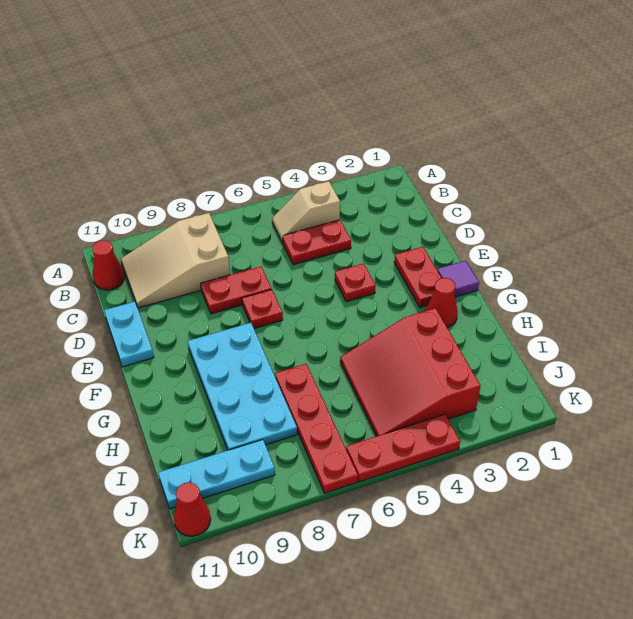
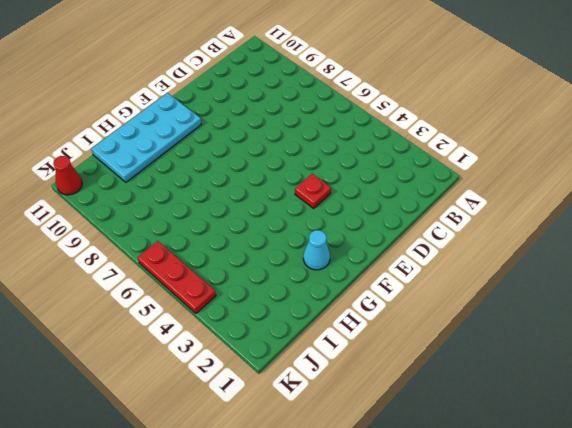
cyan 2x4 plate [91,93,201,182] -> cyan 2x4 plate moved to [188,323,297,450]
cyan 1x1 cone [303,230,330,270] -> red 1x1 cone [426,278,458,328]
none -> tan 1x2 slope [272,181,340,242]
none -> tan 2x3 slope [121,213,230,308]
none -> red 1x1 cone [93,240,124,290]

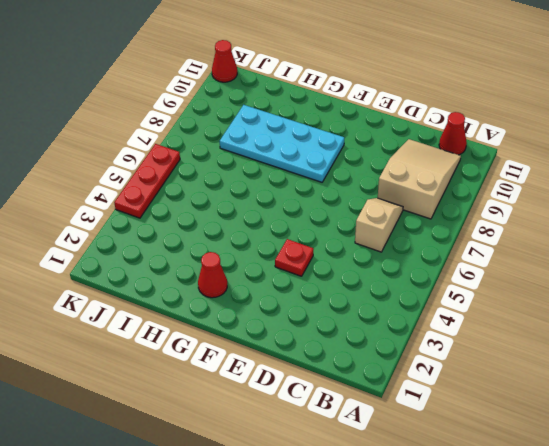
tan 1x2 slope [355,198,403,252] -> tan 1x2 slope moved to [272,181,340,242]
none -> red 1x2 plate [282,220,351,265]
none -> red 1x2 plate [201,267,272,314]
none -> cyan 1x2 plate [104,302,154,367]

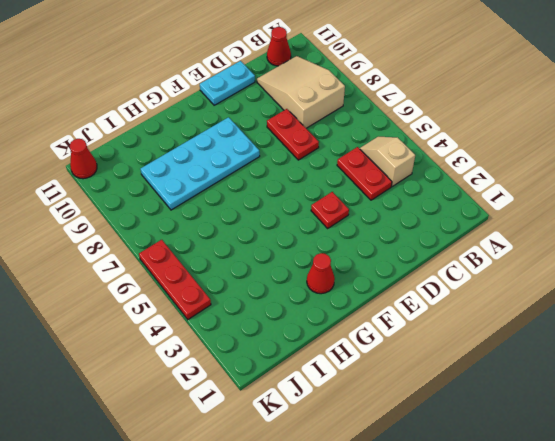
none -> red 1x2 plate [394,247,441,307]
none -> red 1x1 plate [242,290,283,329]
none -> purple 1x1 tile [437,261,479,297]

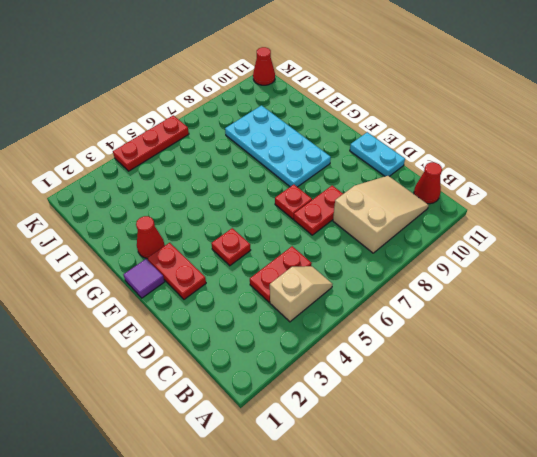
none -> red 3x3 slope [340,308,480,436]
none -> red 1x4 plate [275,364,358,493]
none -> cyan 1x3 plate [158,440,275,509]

